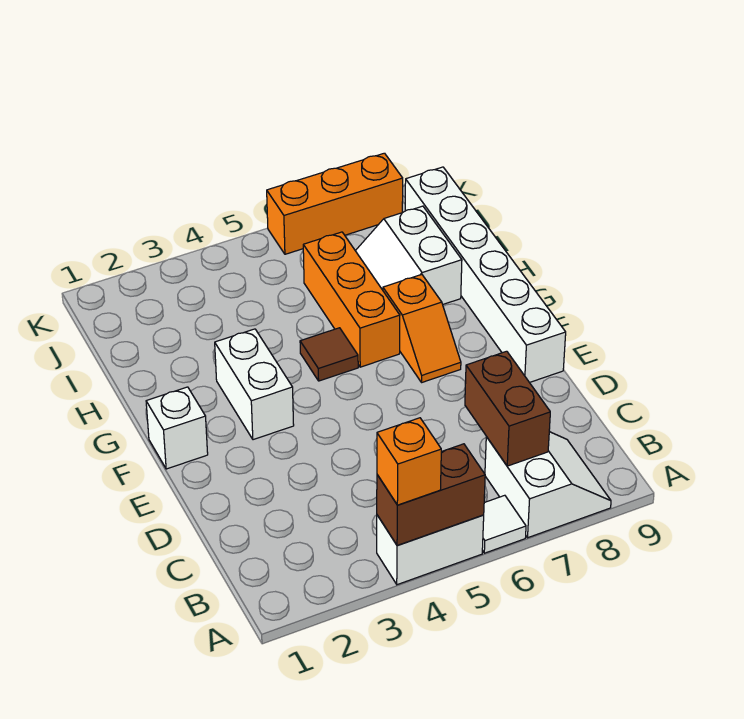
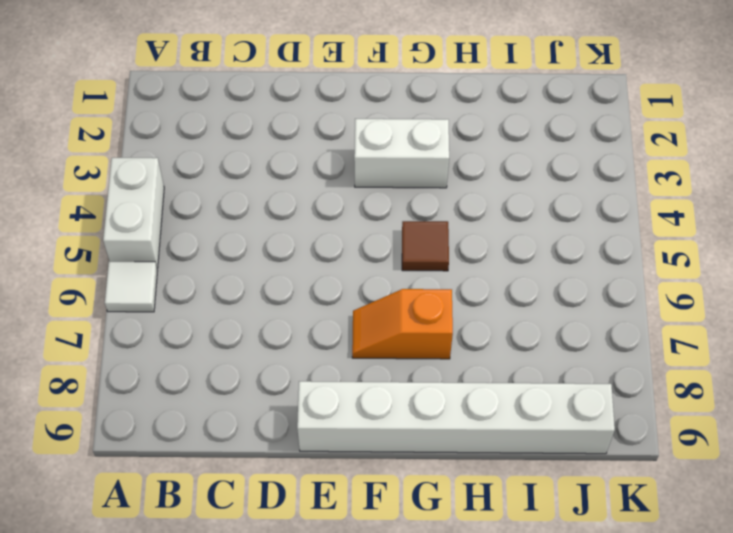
none -> white 2x2 slope [485,432,611,538]
none -> white 1x1 brick [146,387,208,469]
none -> orange 1x3 brick [303,232,400,367]

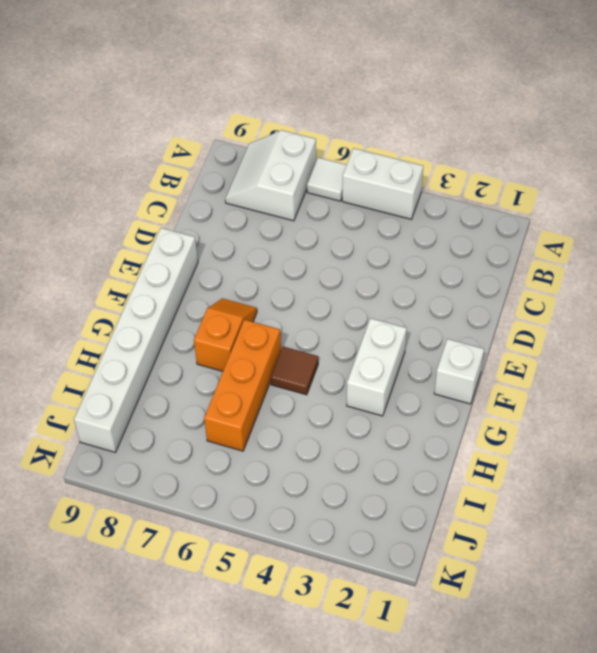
none -> white 2x2 slope [356,206,462,304]
none -> orange 1x3 brick [267,153,403,254]
none -> brown 1x2 brick [377,444,485,545]

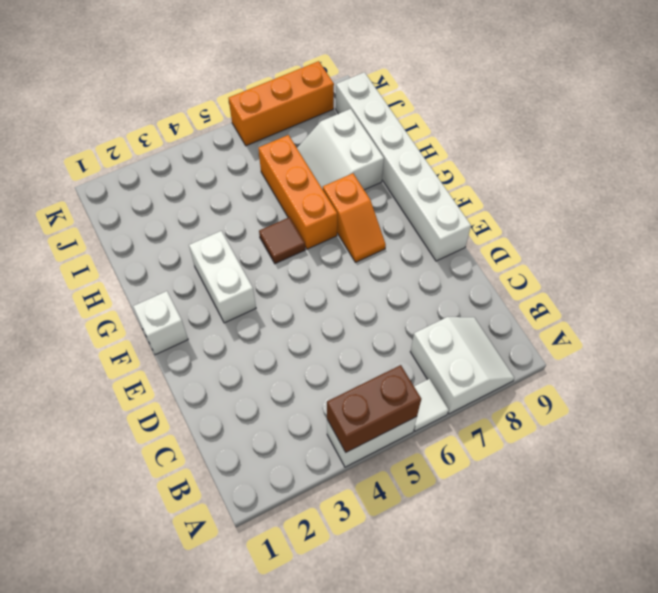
none -> brown 1x2 brick [465,351,550,466]
none -> orange 1x1 brick [377,418,441,505]

